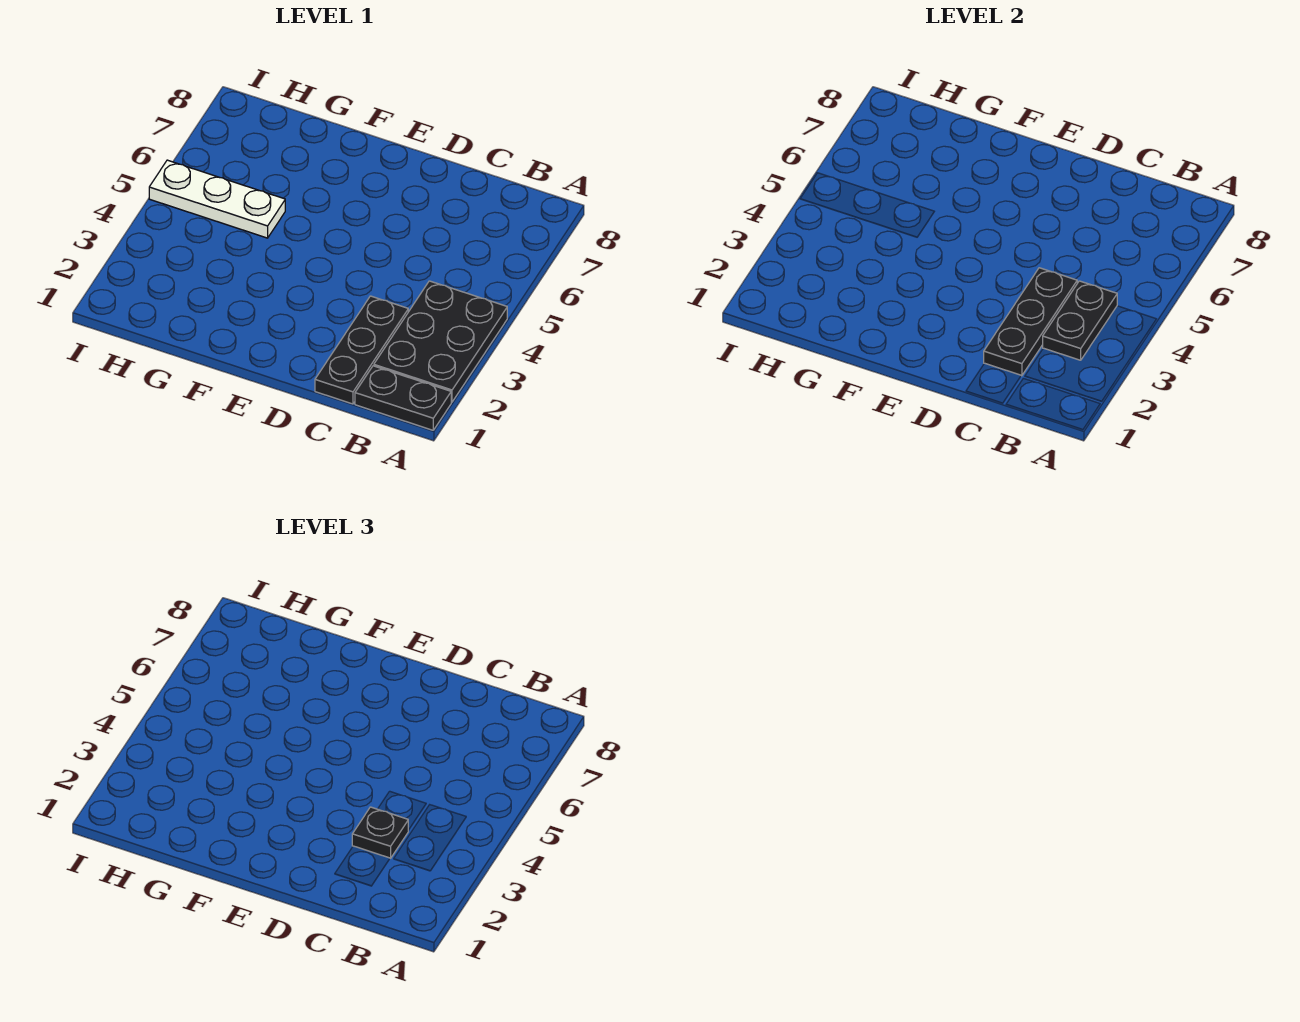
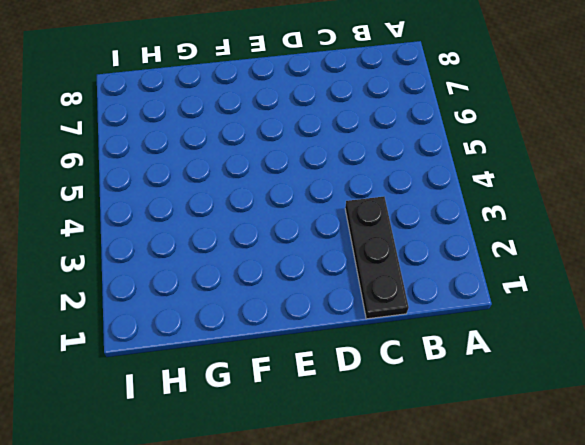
none -> black 1x2 plate [355,366,451,430]
none -> black 2x3 plate [374,281,507,402]

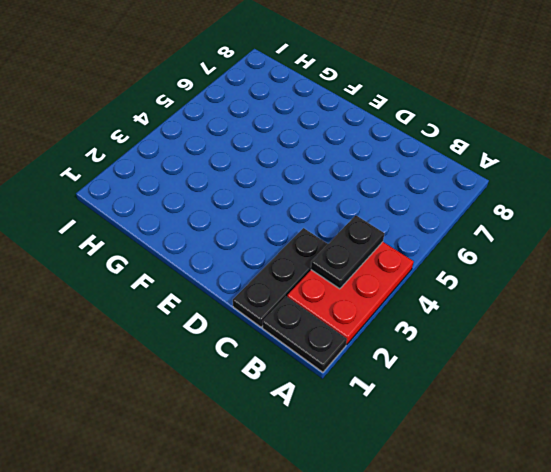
red 2x3 plate [287,242,414,344] -> black 2x3 plate [374,281,507,402]
none -> white 1x3 plate [149,160,285,238]
none -> black 1x3 plate [984,268,1077,376]

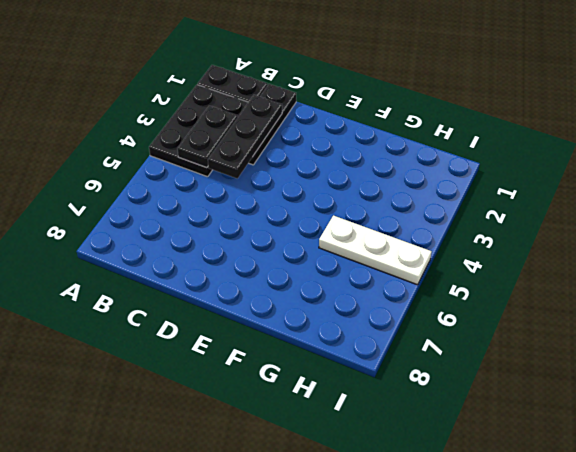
none -> black 1x1 plate [352,807,408,858]

